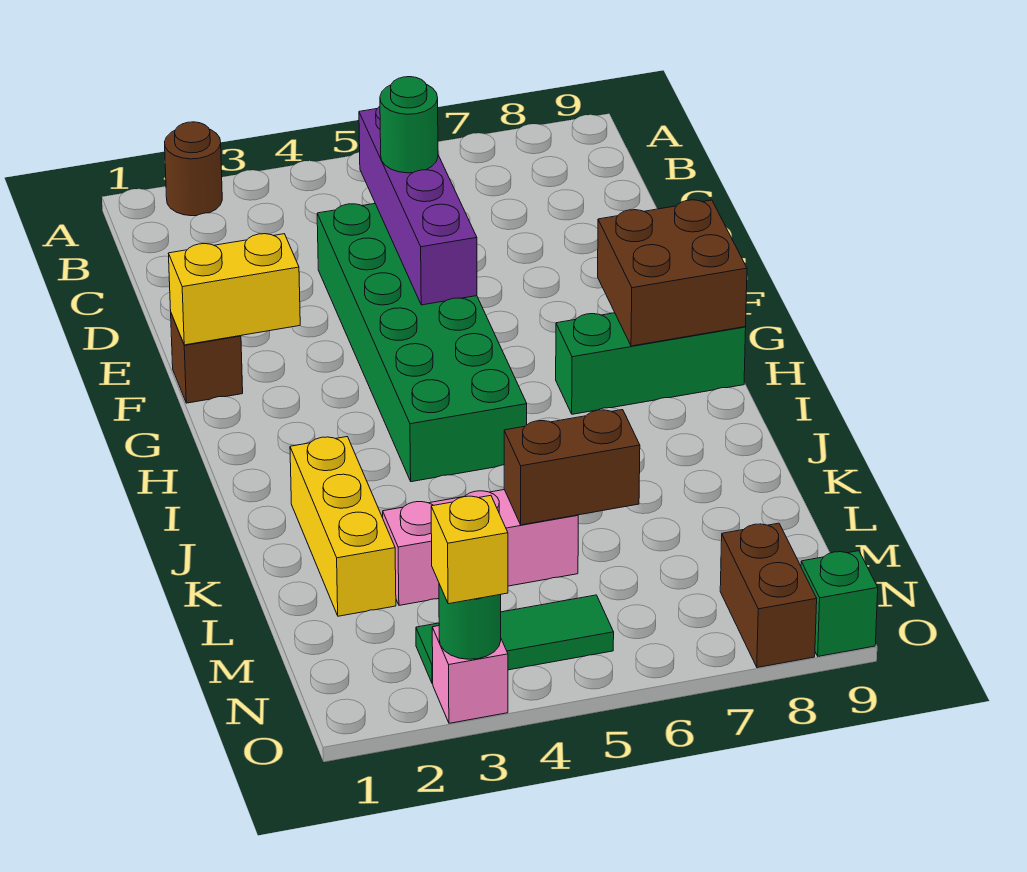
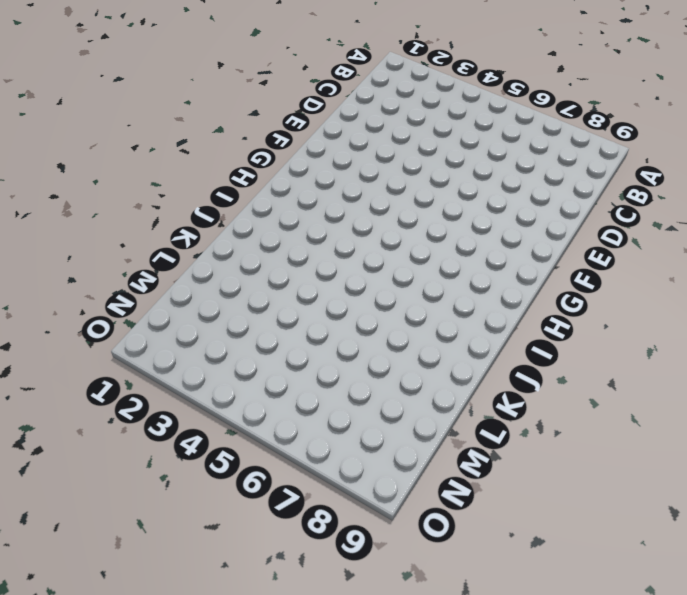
none -> brown 1x1 round brick [165,122,222,216]
none -> green 2x6 brick [317,204,527,482]
none -> brown 1x1 brick [171,314,243,403]

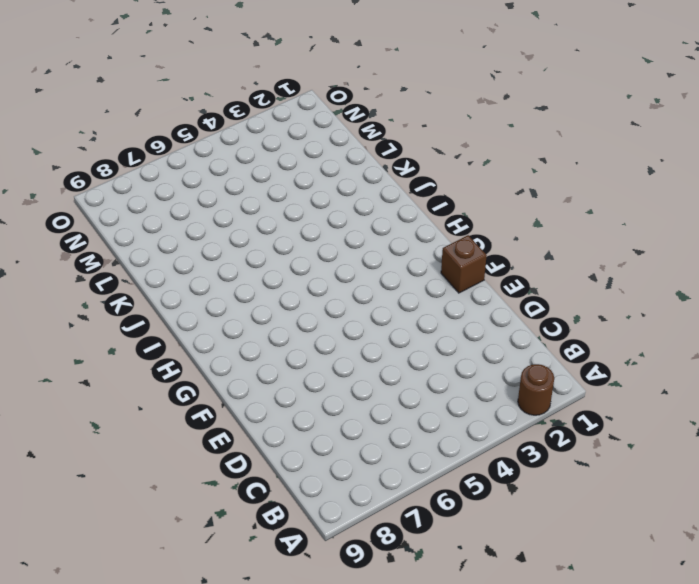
none -> green 2x6 brick [317,204,527,482]
none -> green 1x3 brick [556,313,746,414]
none -> yellow 1x3 brick [290,437,396,616]

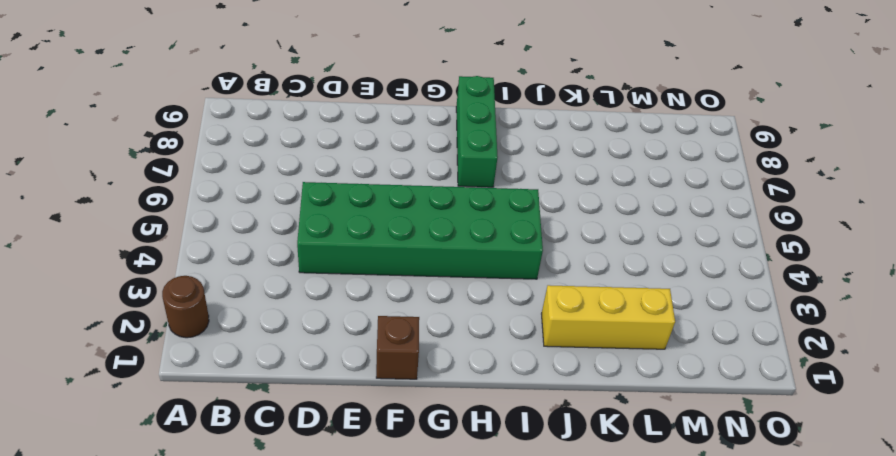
none -> pink 1x3 brick [382,490,578,605]
none -> green 1x3 tile [416,595,614,684]
none -> brown 1x2 brick [720,523,817,668]

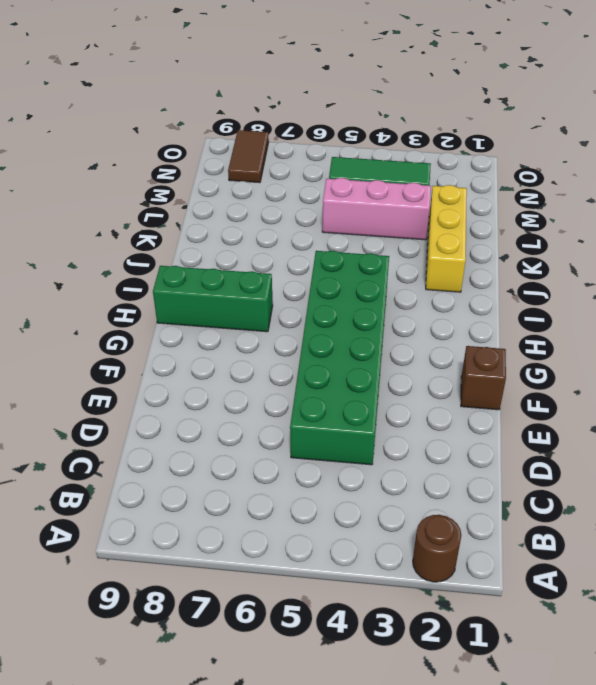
brown 1x2 tile [228,130,269,183] -> brown 1x2 brick [720,523,817,668]
none -> pink 1x1 brick [432,626,508,723]
none -> green 1x1 brick [801,551,878,656]
none -> purple 1x4 brick [359,106,477,305]

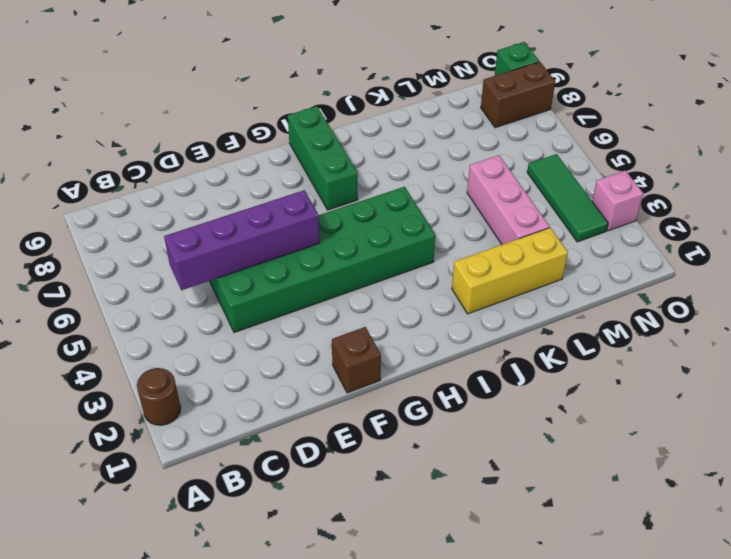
none -> yellow 1x2 brick [168,234,300,345]
none -> brown 2x2 brick [598,200,747,346]
none -> brown 1x2 brick [504,410,640,525]

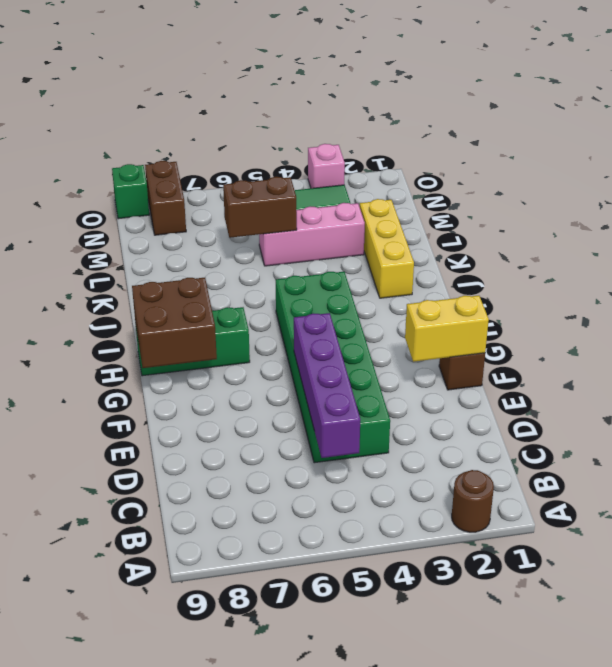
none -> green 1x1 round brick [439,584,501,659]
none -> green 1x1 round brick [380,77,438,173]
none -> yellow 1x1 brick [431,495,508,604]

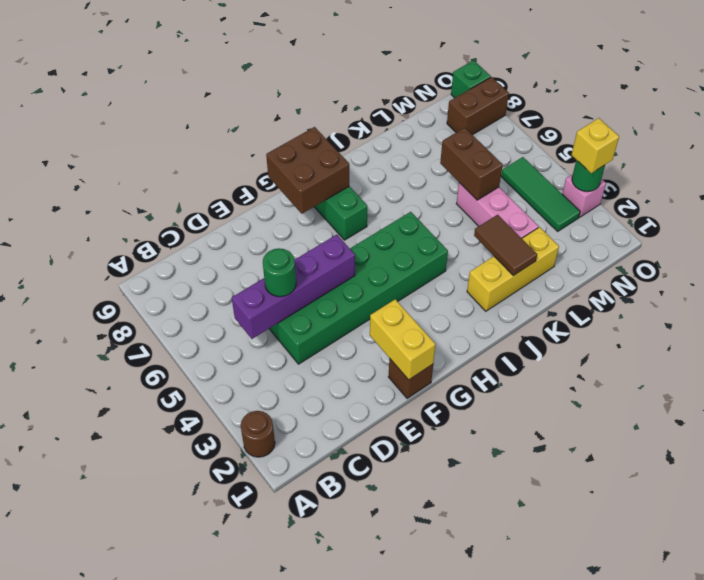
brown 1x2 tile [474,215,537,276] -> none

